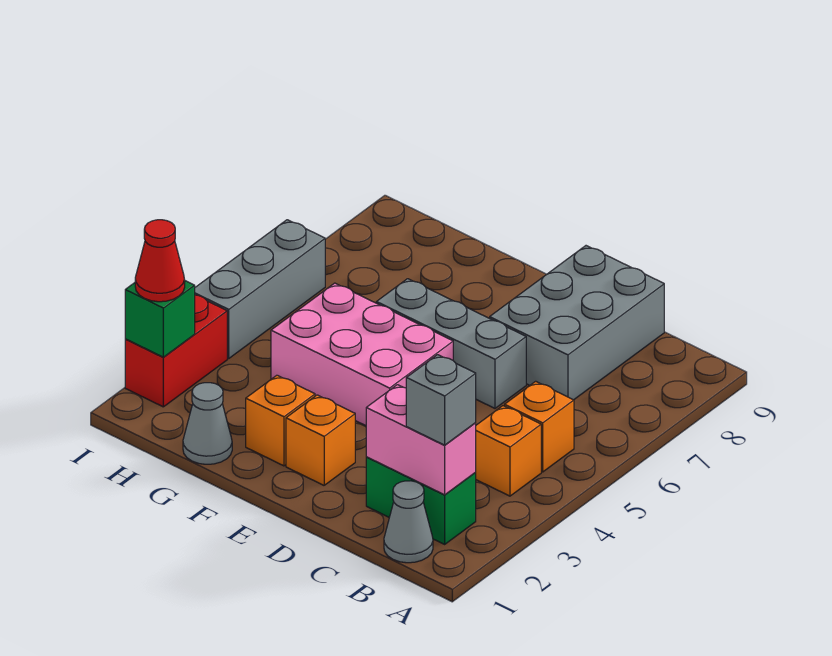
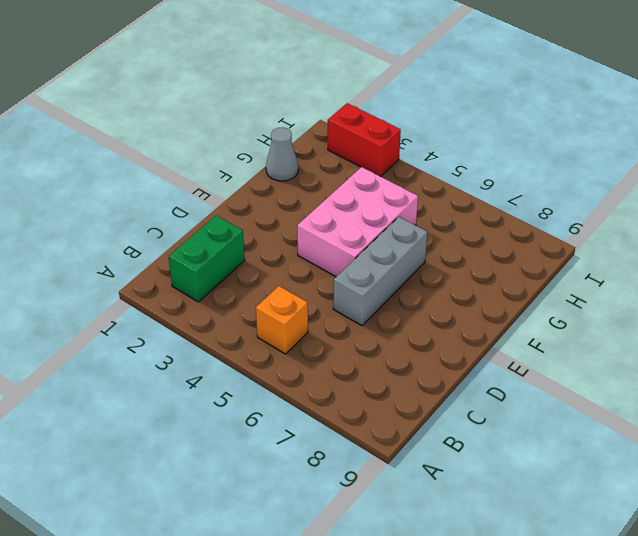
none -> grey 1x1 cone [384,481,433,563]
none -> orange 1x1 brick [475,406,541,496]
none -> grey 2x3 brick [490,246,664,400]

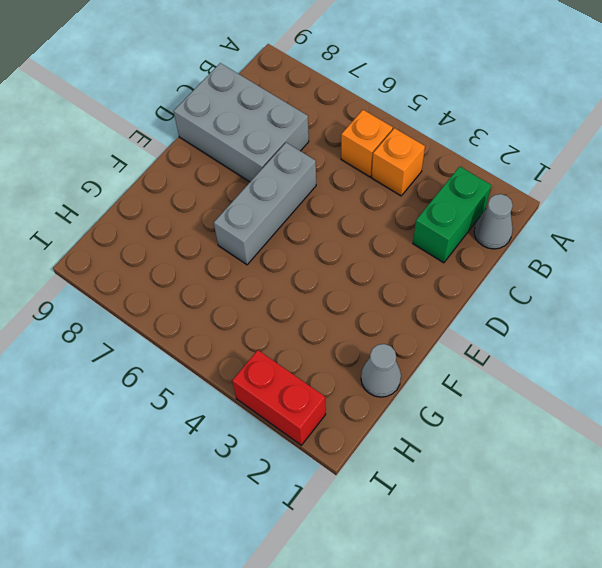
none -> orange 1x1 brick [286,395,355,485]
none -> pink 2x3 brick [271,283,453,426]
none -> orange 1x1 brick [246,375,315,466]

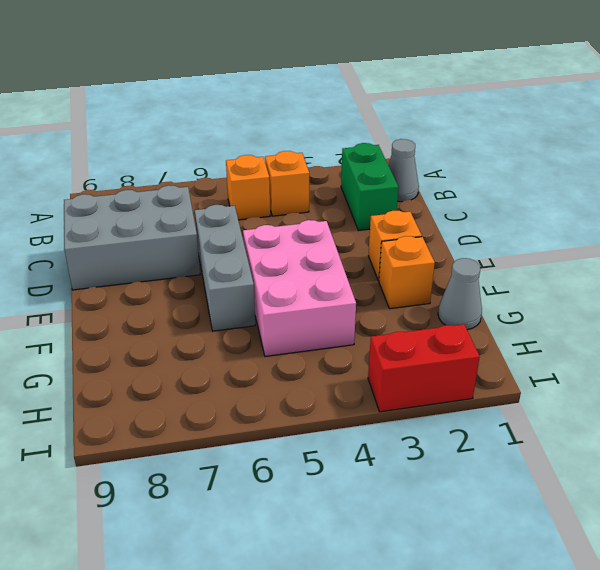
none -> grey 1x3 brick [195,220,325,358]
none -> pink 1x2 brick [366,385,476,495]
none -> green 1x1 brick [125,281,195,357]

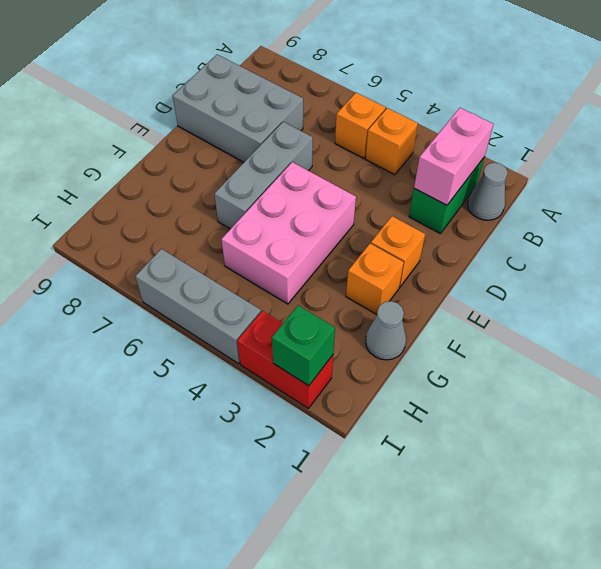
none -> grey 1x1 brick [406,355,476,445]
none -> red 1x1 cone [135,220,185,302]

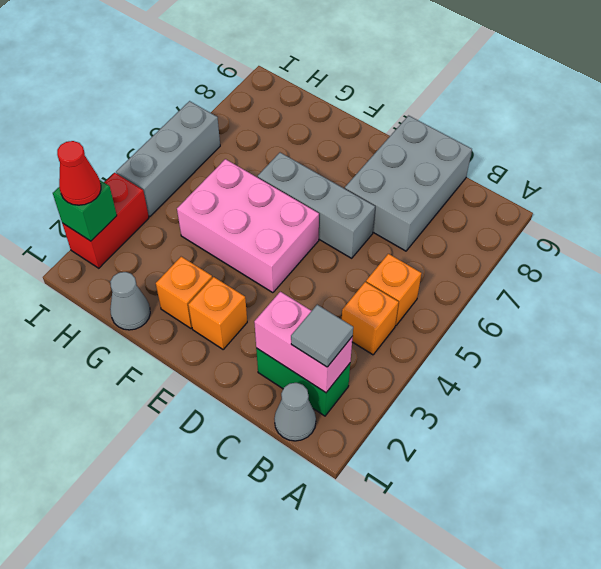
grey 1x1 tile [291,305,353,367] -> grey 1x1 brick [406,355,476,445]

